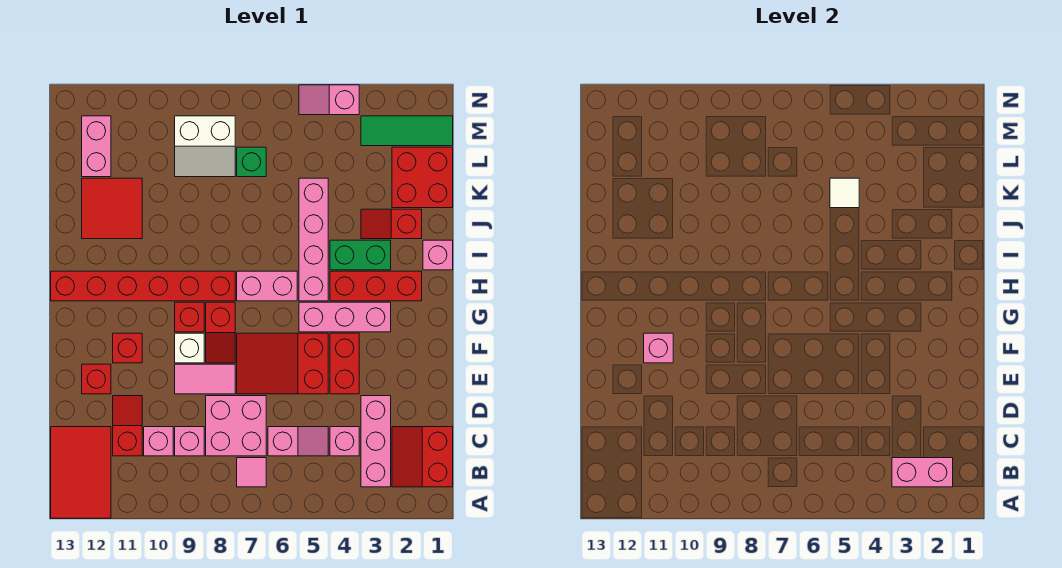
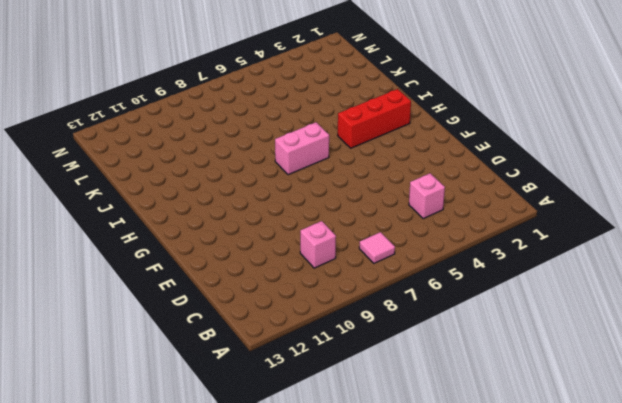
none -> red 2x3 tile [51,427,111,518]
none -> red 2x2 slope [392,427,453,487]
none -> pink 1x3 brick [361,396,391,487]
none -> pink 1x2 slope [268,427,328,456]

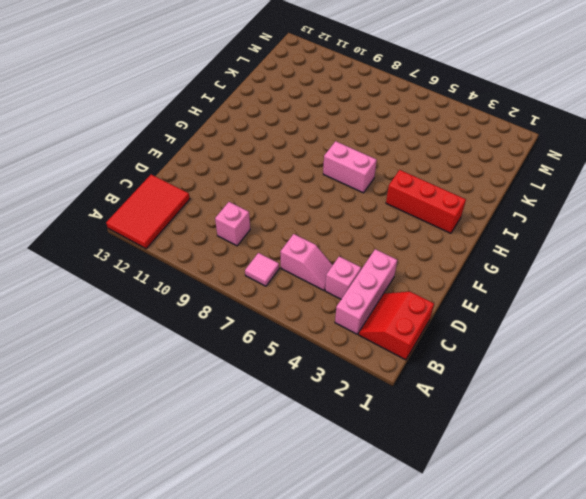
none -> pink 2x2 brick [206,396,266,456]
none -> pink 1x1 brick [144,427,173,456]
none -> red 1x2 slope [113,396,142,456]
none -> red 1x2 brick [330,333,359,394]

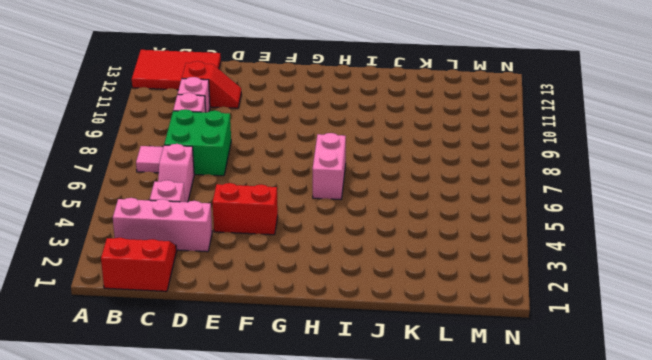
green 2x2 brick [164,109,231,176] -> pink 2x2 brick [206,396,266,456]
none -> red 2x3 slope [237,333,328,394]
none -> pink 1x2 tile [175,364,235,394]
none -> red 1x1 brick [82,364,111,394]
none -> red 1x2 slope [206,302,235,363]

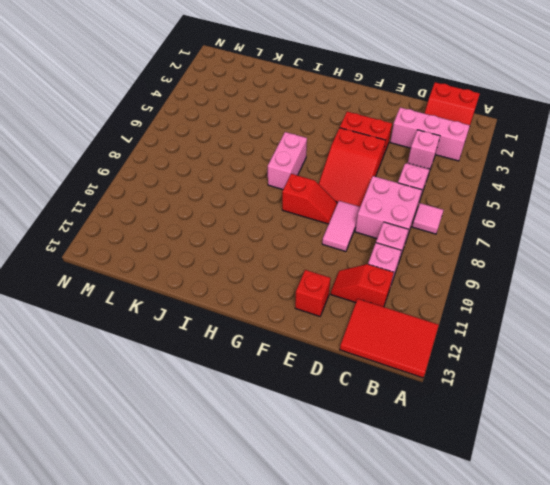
none -> white 1x1 brick [175,333,204,363]
none -> red 1x1 brick [113,333,142,363]
none -> pink 1x3 brick [299,302,391,332]
none -> red 1x1 brick [175,302,204,332]

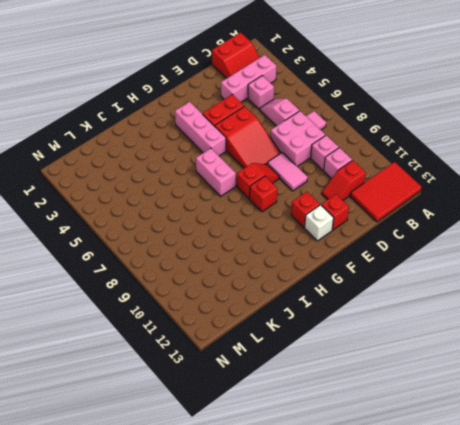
white 1x1 brick [305,205,334,241] -> white 1x1 brick moved to [175,333,204,363]
none -> red 1x3 brick [330,271,422,301]
none -> pink 1x4 brick [299,178,328,301]
none -> red 1x6 brick [51,271,235,301]
none -> pink 1x1 brick [423,240,453,270]

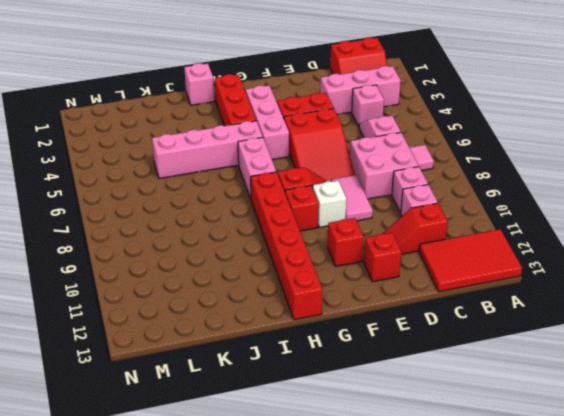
none -> green 1x2 brick [330,240,391,270]
none -> red 1x2 slope [361,209,422,239]
none -> red 2x2 tile [82,178,142,239]
none -> red 2x2 brick [392,147,453,208]

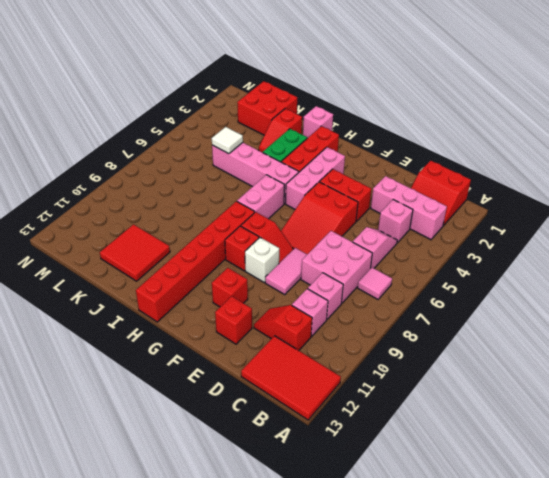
none -> green 1x1 brick [237,147,266,177]
none -> white 2x2 slope [175,116,235,177]
none -> pink 1x2 brick [82,116,111,177]
none -> green 1x3 tile [361,116,453,146]

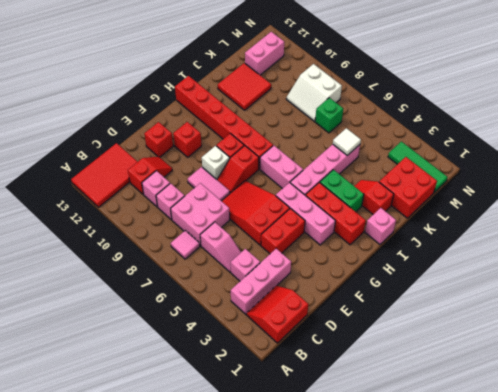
none -> pink 1x2 slope [299,85,359,115]
none -> pink 1x2 brick [892,458,953,487]
none -> pink 1x1 brick [644,333,673,363]

